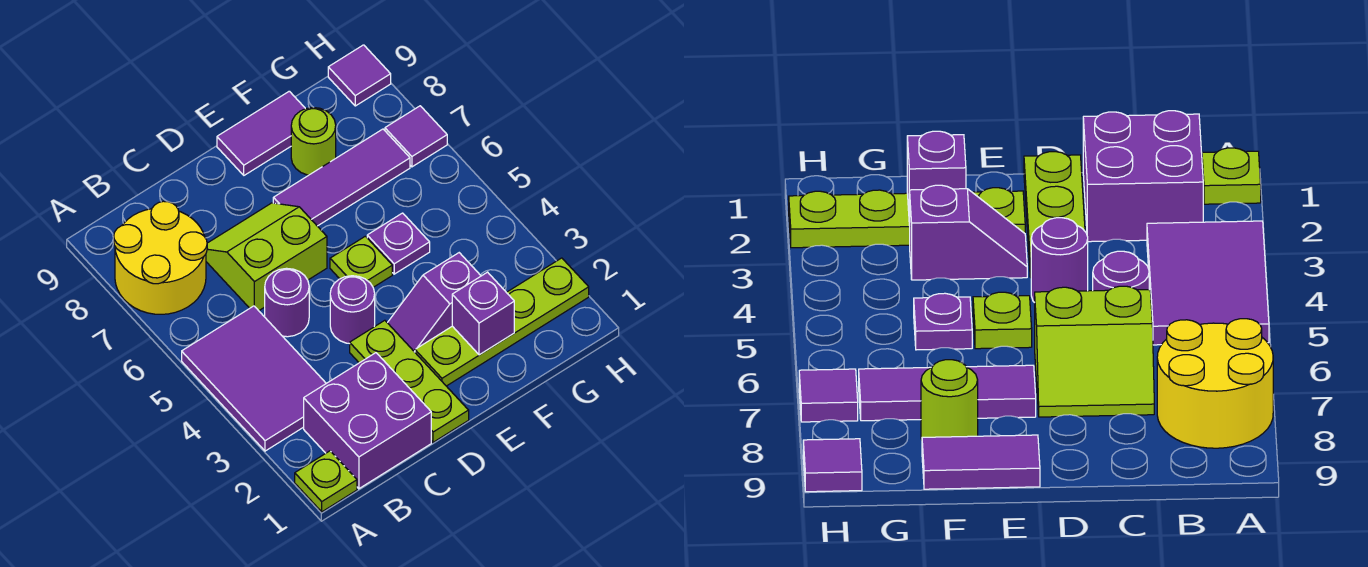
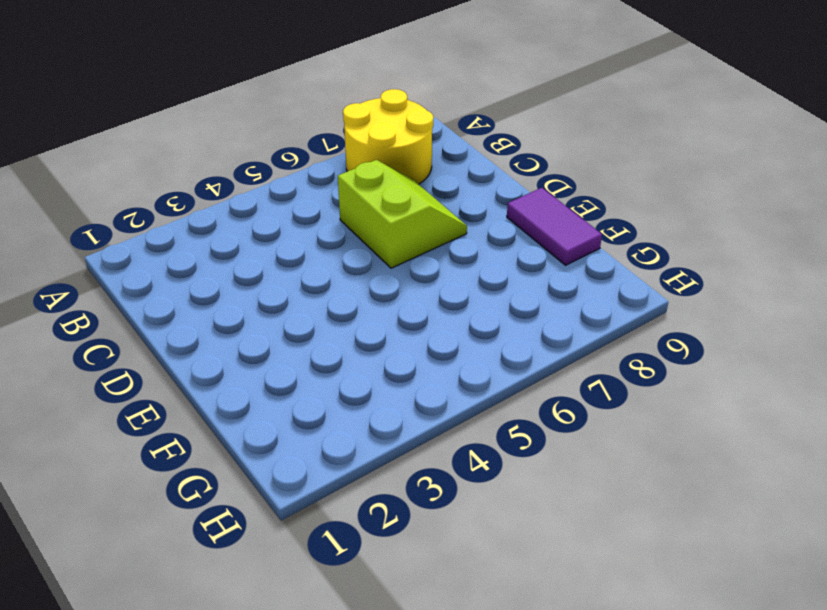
none -> lime 1x1 plate [295,451,357,512]
none -> purple 2x3 tile [182,306,326,451]
none -> purple 2x2 brick [304,353,431,489]

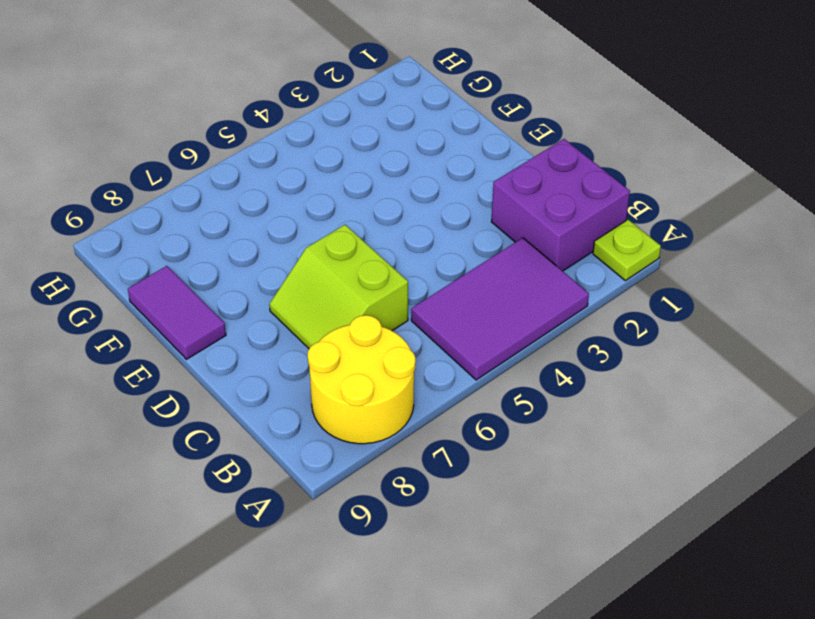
none -> purple 1x1 round brick [265,268,309,337]
none -> lime 1x3 plate [350,320,469,442]
none -> purple 1x1 round brick [330,276,375,344]

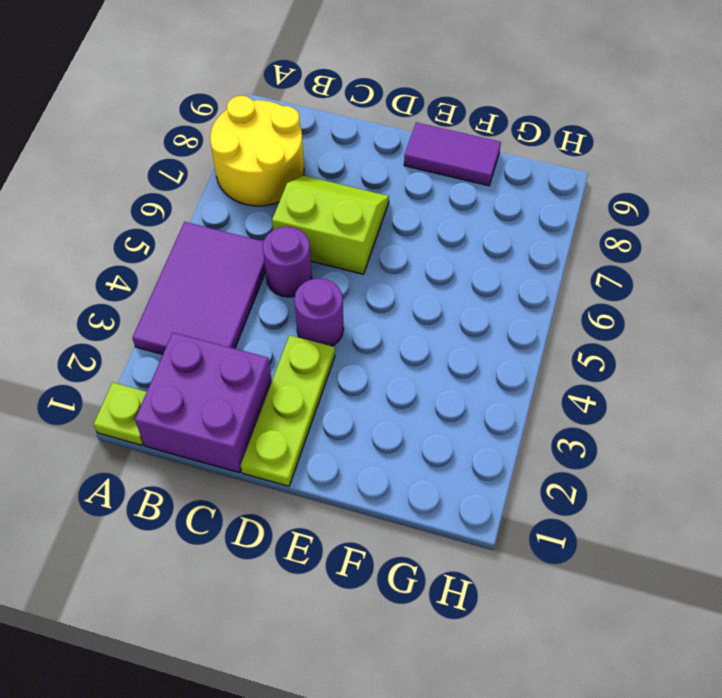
none -> lime 1x4 plate [415,258,589,386]
none -> purple 1x2 slope [388,253,481,352]
none -> lime 1x1 plate [330,236,392,287]

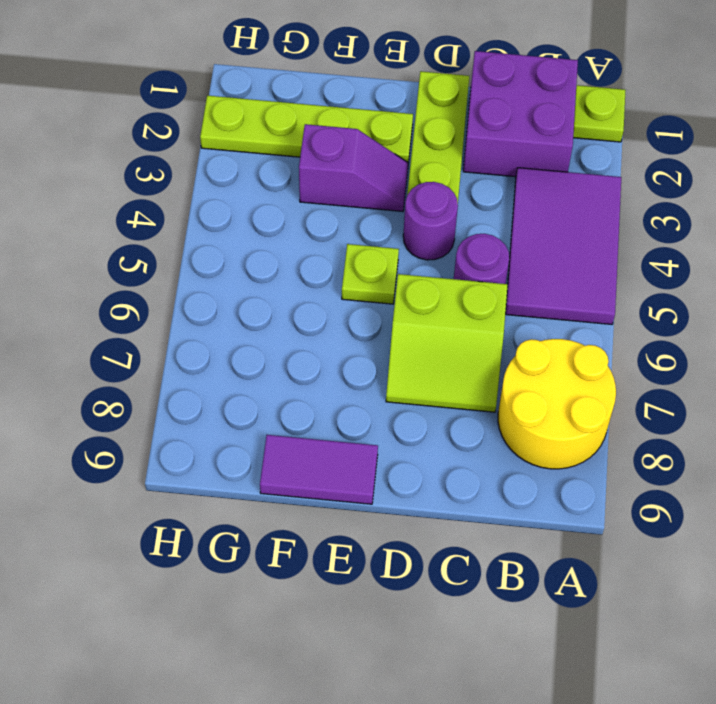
none -> purple 1x3 tile [273,129,410,226]
none -> purple 1x1 plate [367,213,430,274]
none -> lime 1x1 round brick [291,108,336,175]

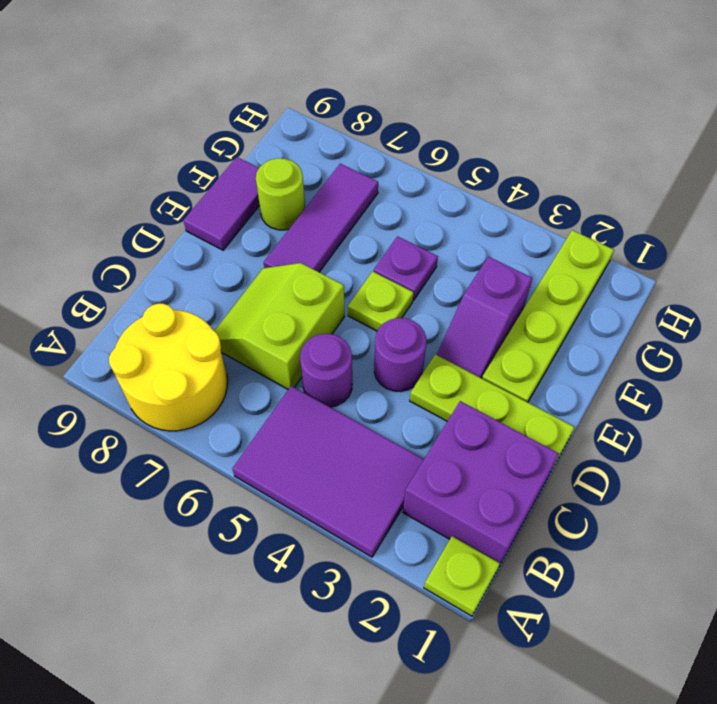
none -> purple 1x1 tile [385,106,447,167]
none -> purple 1x1 tile [328,45,391,106]
none -> purple 1x1 brick [452,272,514,355]

